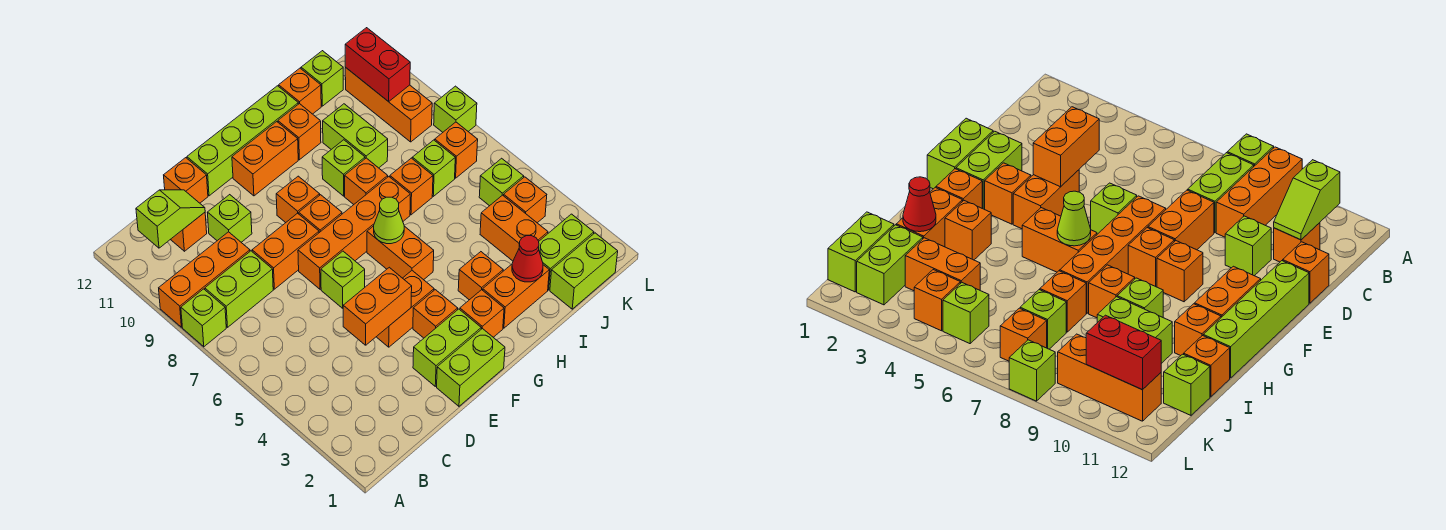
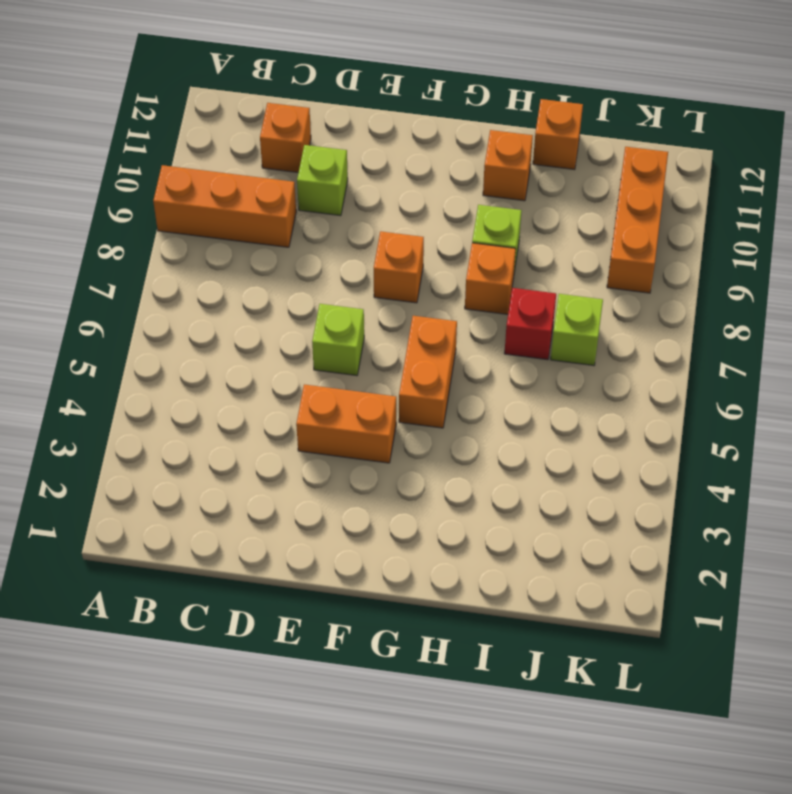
red 1x1 brick [504,288,556,360] -> orange 1x1 brick [390,158,433,215]
none -> lime 1x1 brick [181,289,226,347]
none -> lime 1x2 brick [205,251,273,327]
none -> orange 1x2 brick [252,213,319,289]
none -> orange 1x1 brick [164,158,208,203]

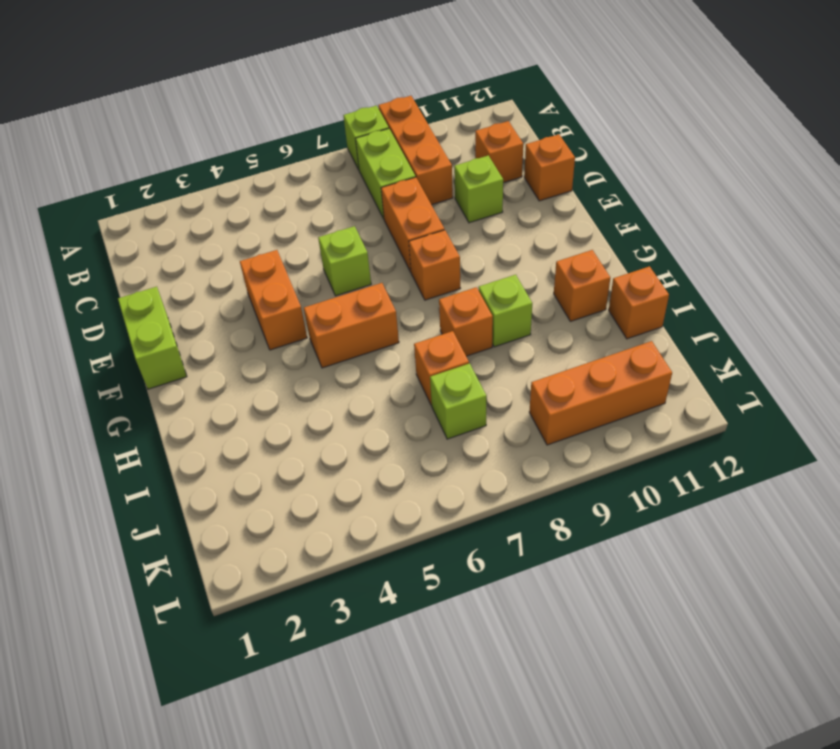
none -> lime 1x2 brick [413,309,481,386]
none -> orange 1x4 brick [298,177,410,289]
none -> lime 1x4 brick [187,86,298,196]
none -> orange 1x1 brick [413,290,458,338]

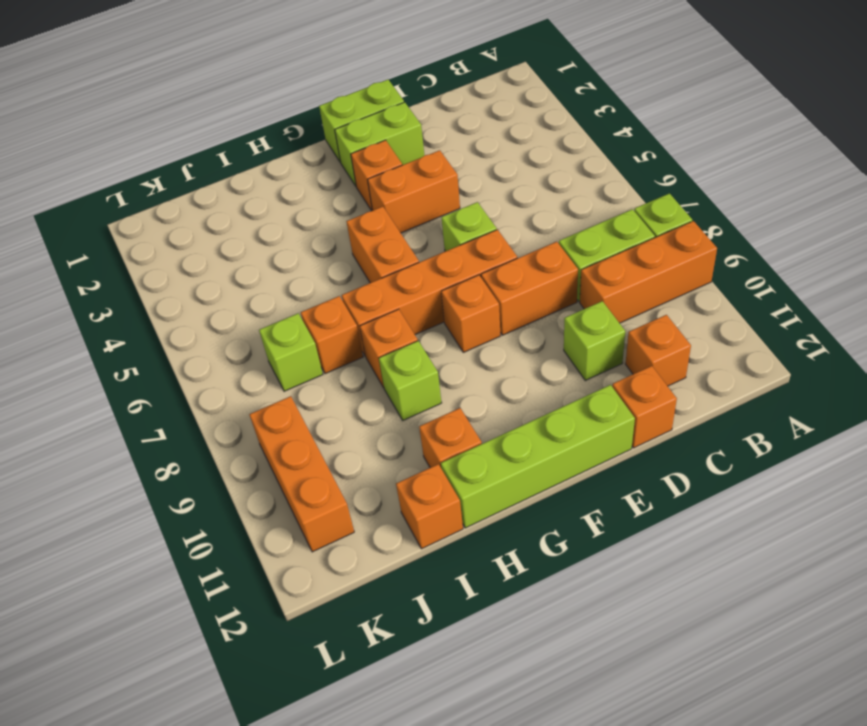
none -> orange 1x1 brick [276,176,320,223]
none -> orange 1x2 brick [232,122,298,196]
none -> orange 1x1 brick [460,290,504,337]
none -> orange 1x2 brick [483,264,549,328]

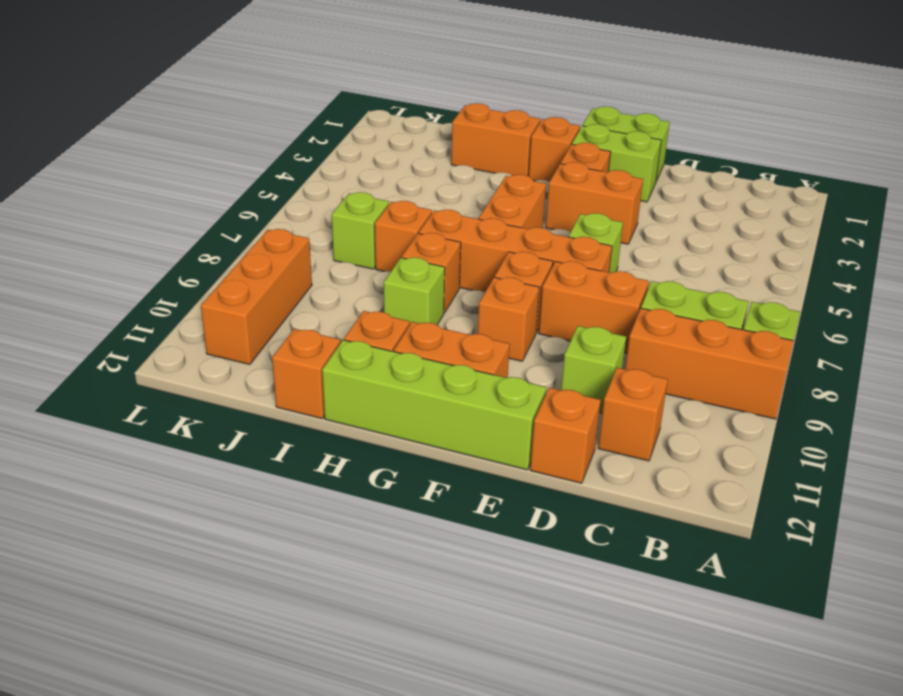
none -> orange 1x1 brick [458,252,503,300]
none -> lime 1x2 brick [323,104,388,168]
none -> lime 1x2 brick [550,233,618,309]
none -> lime 1x2 brick [539,214,594,290]

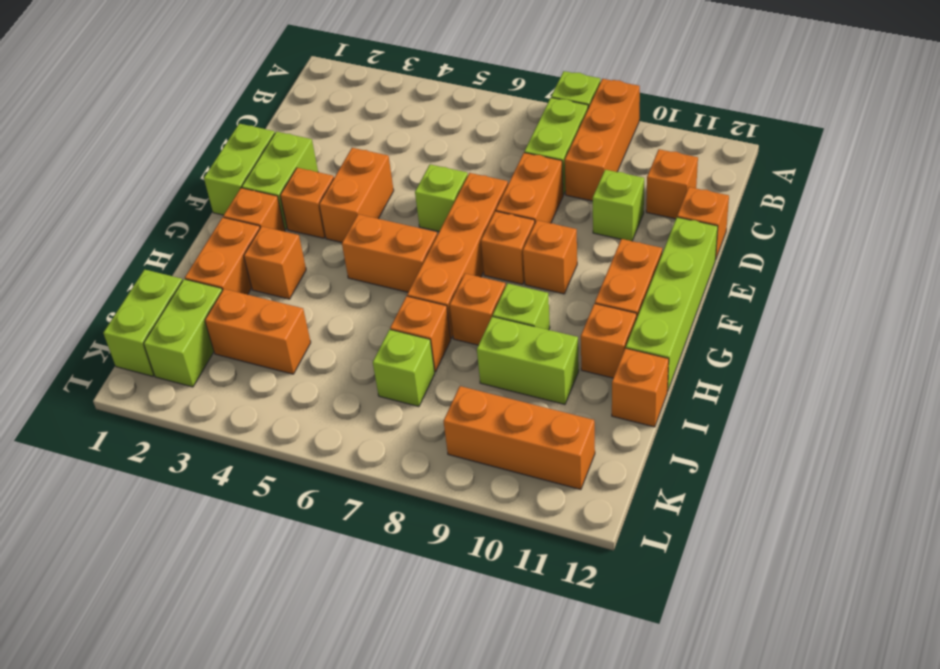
none -> lime 1x1 brick [301,51,343,106]
none -> orange 1x1 brick [504,177,547,223]
none -> lime 1x1 brick [479,158,524,206]
none -> orange 1x1 brick [435,122,478,178]

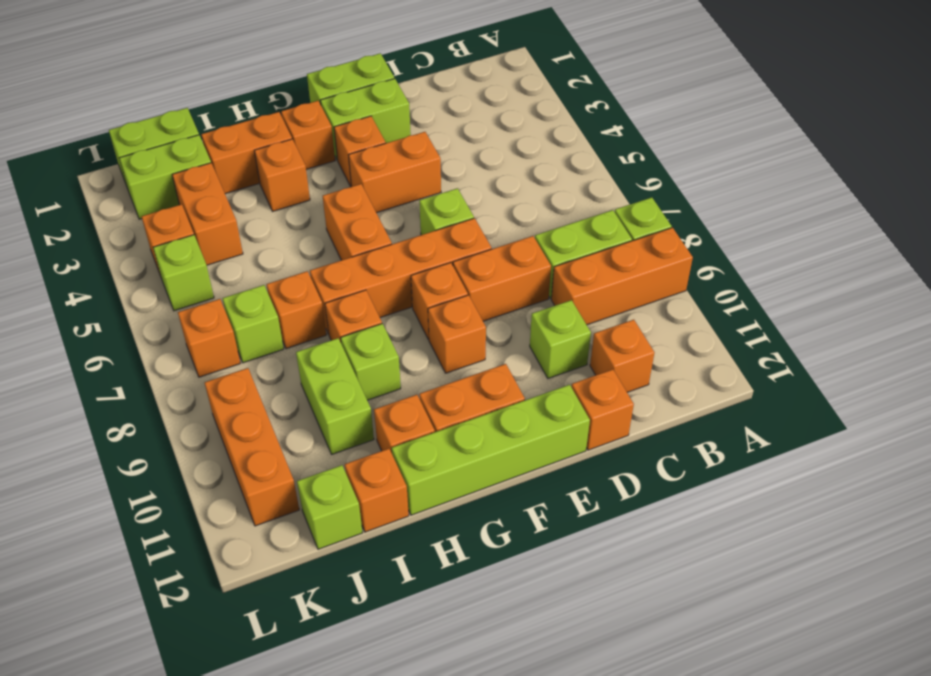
none -> lime 1x1 brick [434,86,477,132]
none -> lime 1x2 slope [136,190,205,248]
none -> orange 1x2 brick [343,267,412,345]
none -> lime 1x1 cone [374,197,404,244]

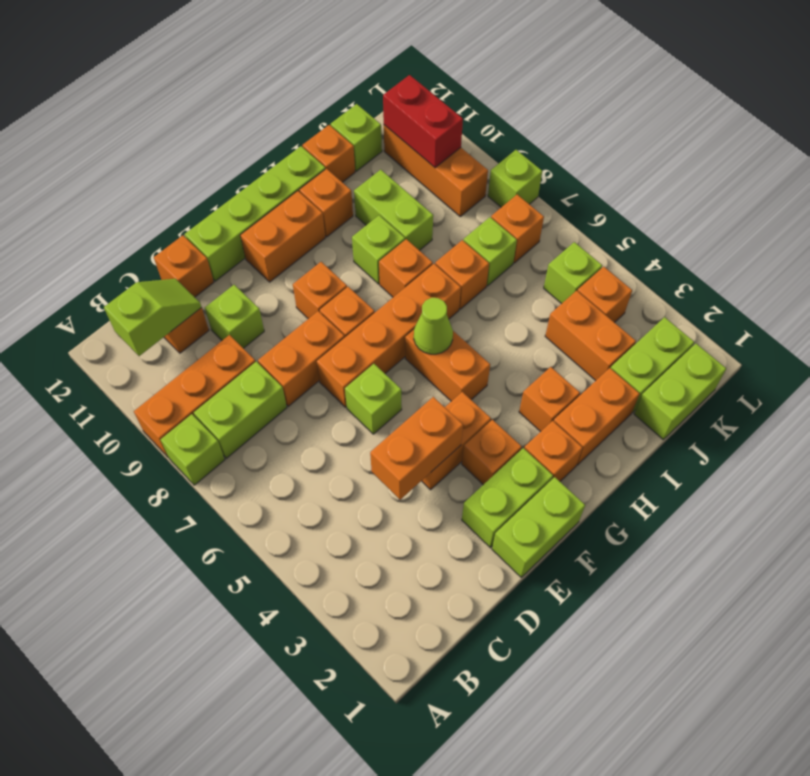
none -> red 1x1 cone [512,236,543,282]

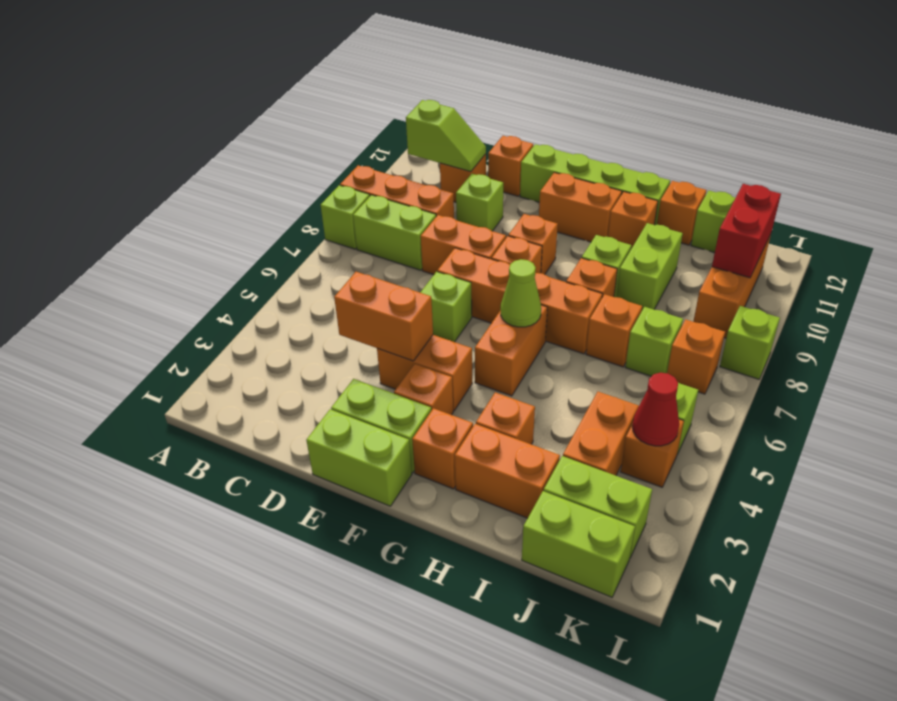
red 1x1 cone [632,373,679,446] -> red 1x1 cone moved to [512,236,543,282]

